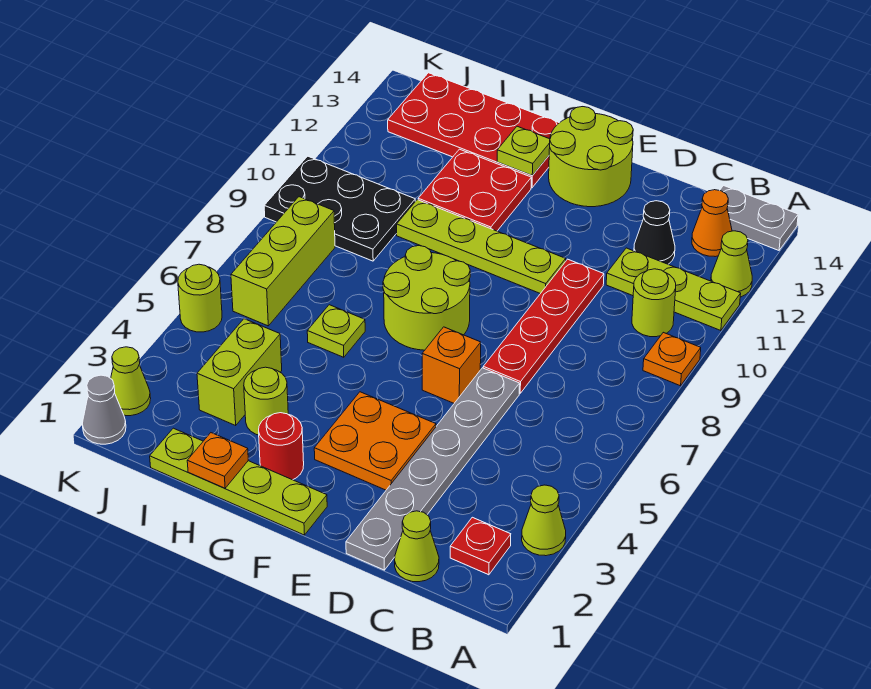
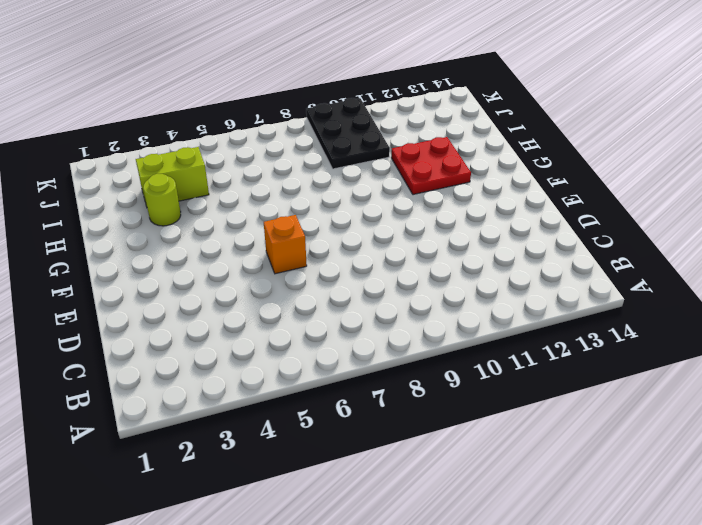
none -> lime 1x1 cone [522,485,566,556]
none -> orange 1x1 plate [643,332,701,386]
none -> lime 1x3 plate [606,248,741,331]
none -> lime 1x1 cone [711,231,752,297]

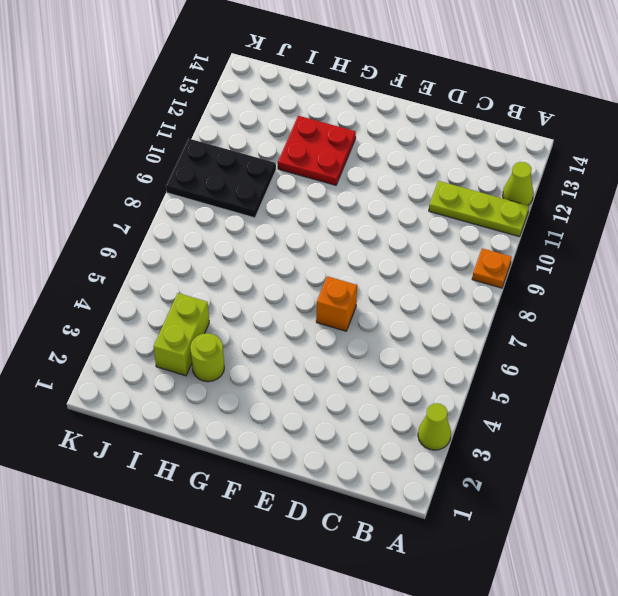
none -> grey 1x2 plate [720,186,798,250]
none -> red 1x1 plate [450,517,511,575]
none -> lime 1x1 round brick [632,269,676,337]
none -> orange 1x1 cone [692,190,732,257]

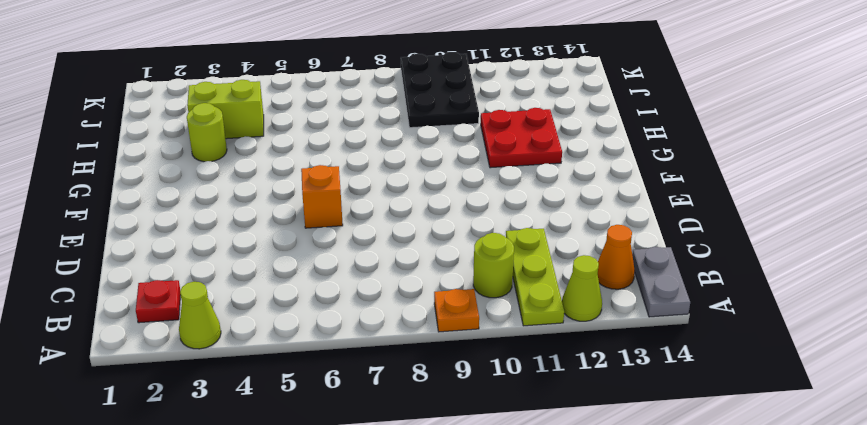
none -> lime 1x1 cone [395,511,439,582]
none -> black 1x1 cone [634,201,675,264]
none -> grey 1x6 plate [346,368,520,570]
none -> red 1x4 plate [483,259,604,393]

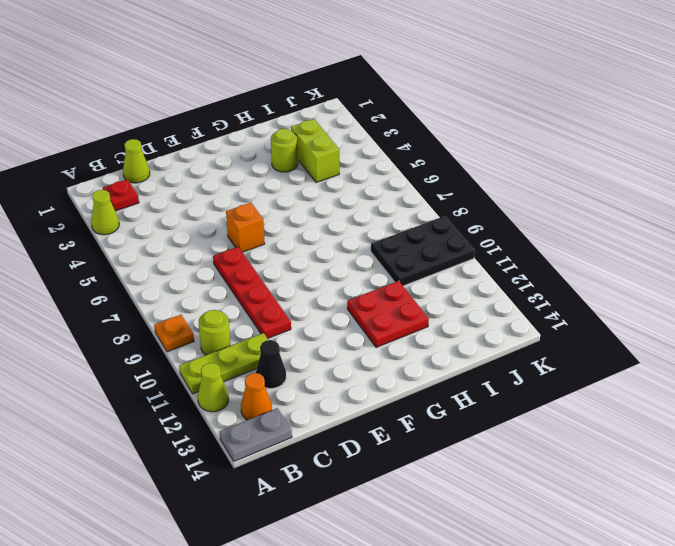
none -> grey 1x6 plate [346,368,520,570]
none -> orange 2x2 plate [314,392,436,490]
none -> lime 1x4 plate [397,200,566,294]
none -> lime 2x2 round brick [549,107,633,207]

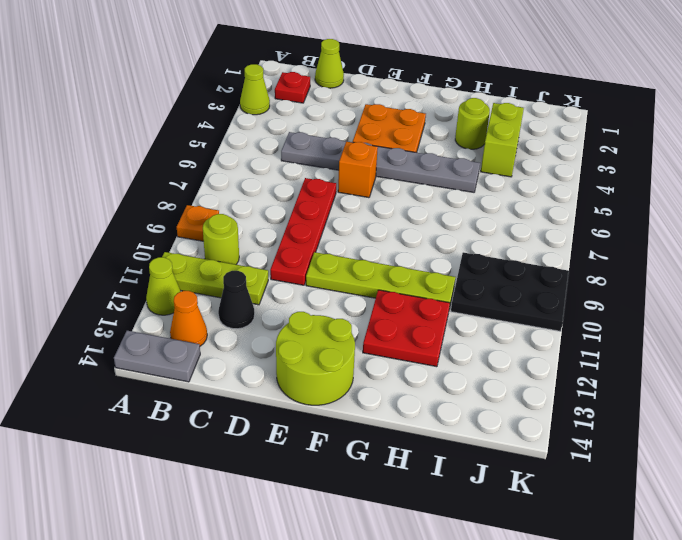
grey 1x6 plate [281,132,480,192] -> grey 1x6 plate turned to [346,368,520,570]
none -> lime 1x4 plate [150,428,327,535]
none -> lime 2x2 round brick [383,246,470,350]
none -> red 1x1 round brick [259,413,304,480]
none -> red 2x4 plate [388,73,559,188]

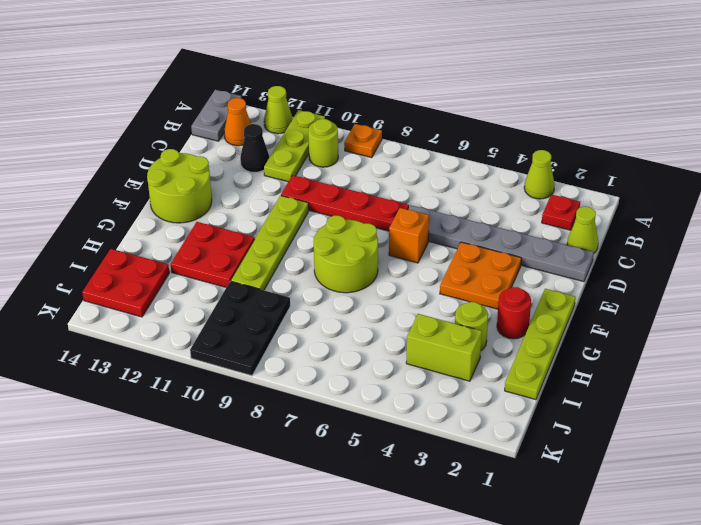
red 2x2 plate [82,249,169,317] -> red 2x4 plate [388,73,559,188]
none -> lime 1x1 plate [307,305,365,357]
none -> lime 1x3 brick [231,197,335,326]
none -> grey 1x1 cone [82,375,126,444]
none -> lime 1x1 cone [111,347,151,416]

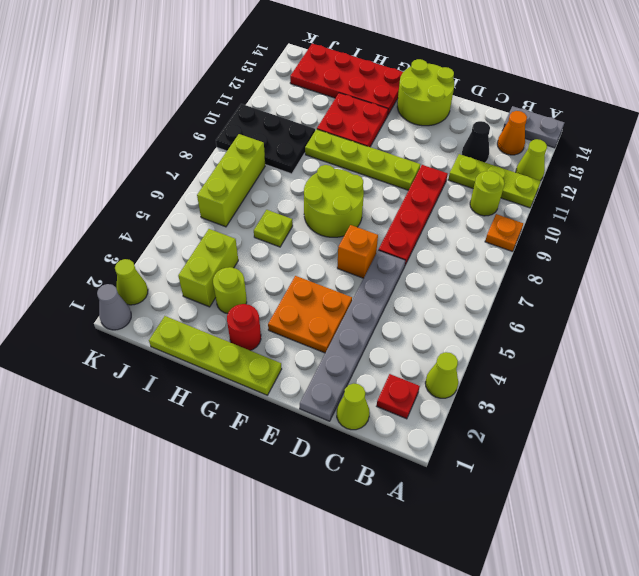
none -> lime 1x1 round brick [178,264,222,332]
none -> lime 1x1 plate [497,126,550,175]
none -> orange 1x1 plate [187,433,248,488]

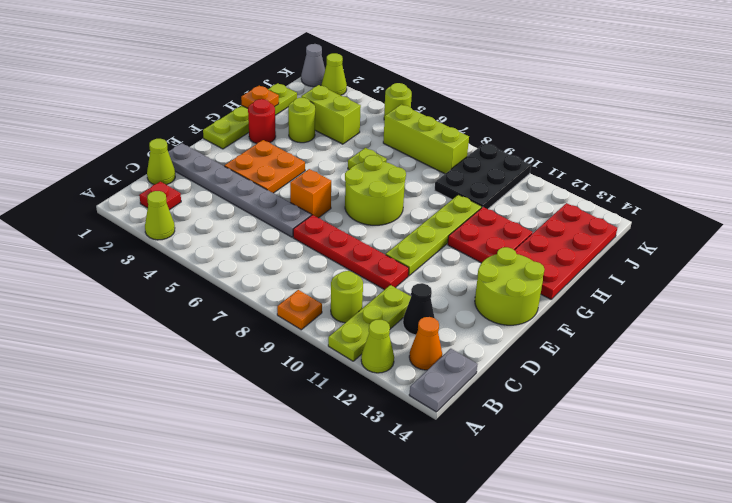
none -> lime 1x1 plate [497,126,550,175]

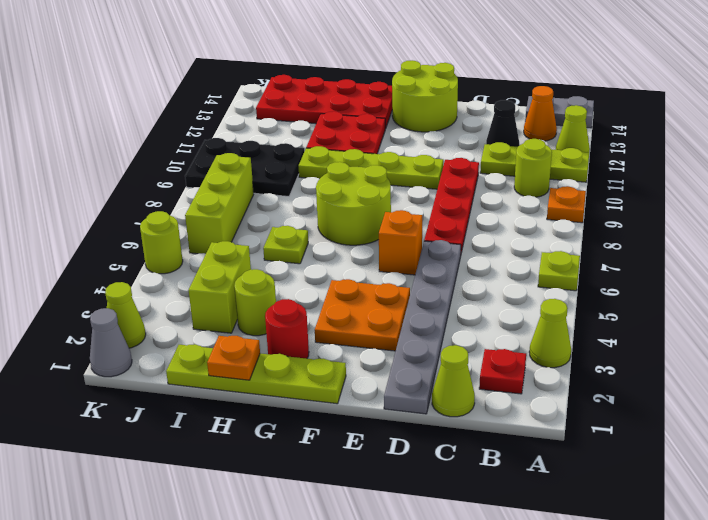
lime 1x1 plate [538,251,580,291] -> lime 1x1 plate moved to [497,126,550,175]

